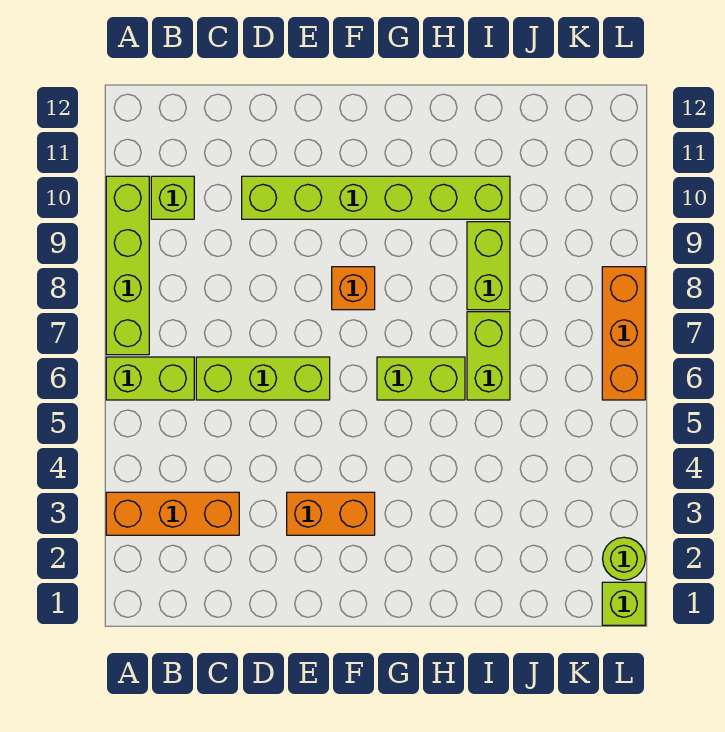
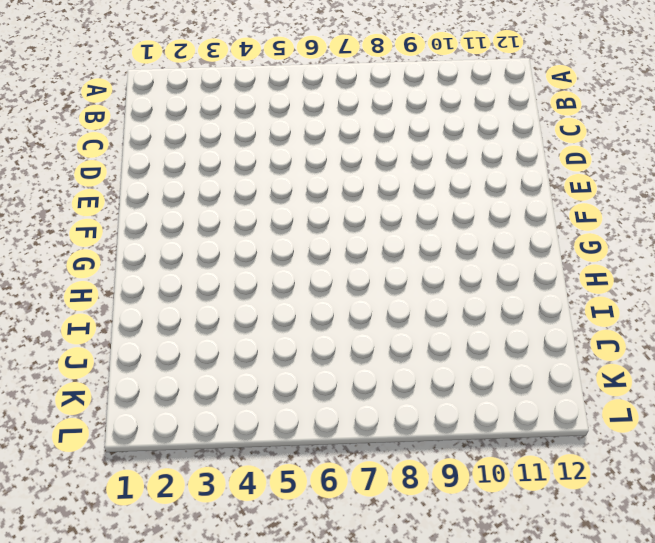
none -> orange 1x3 brick [106,492,239,535]
none -> lime 1x2 brick [106,357,194,400]
none -> lime 1x4 brick [106,176,149,355]

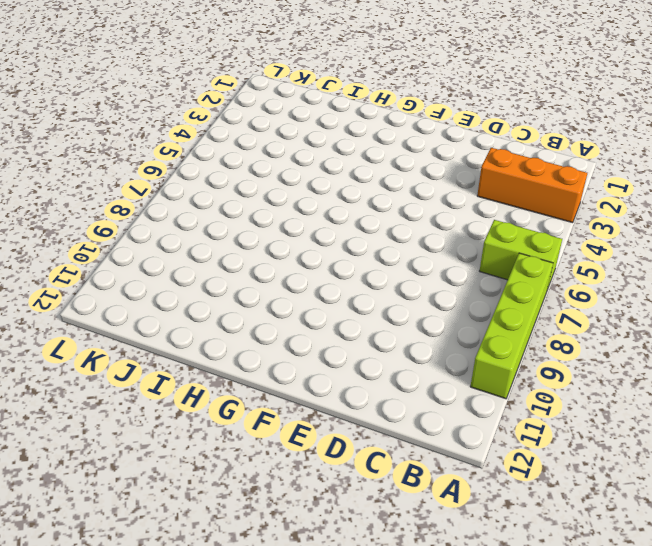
none -> lime 1x1 brick [151,176,194,219]
none -> lime 1x3 brick [196,357,330,400]
none -> lime 1x6 brick [242,176,510,219]

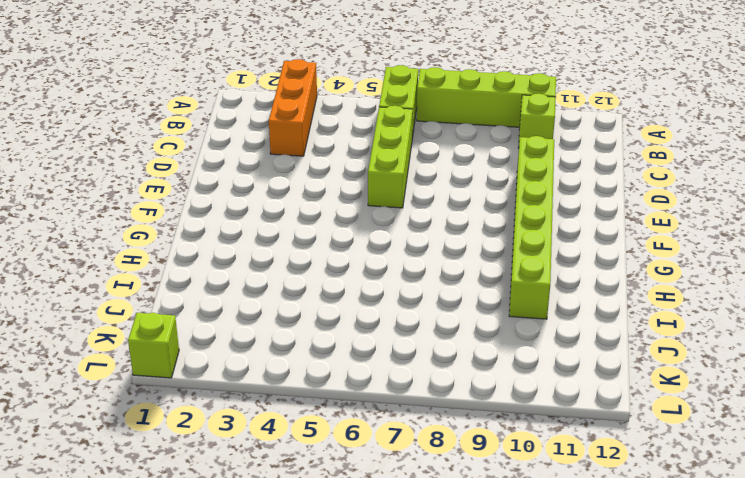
none -> orange 1x2 brick [287,492,375,535]
none -> orange 1x1 brick [332,267,375,310]
none -> lime 1x2 brick [377,357,465,400]

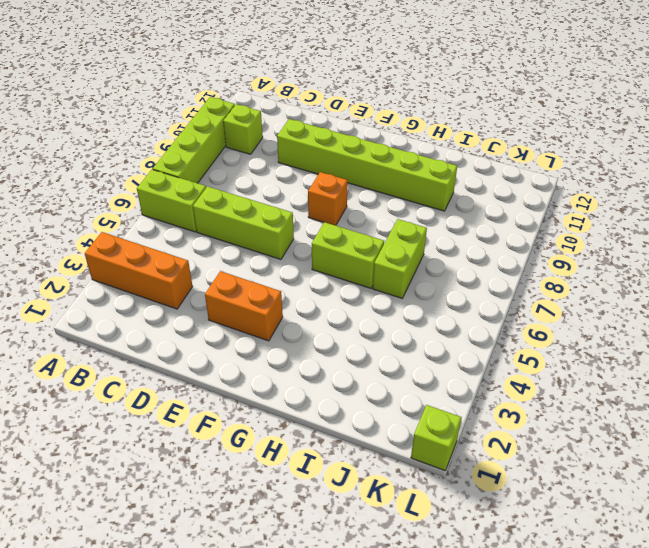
none -> lime 1x2 brick [467,222,510,310]
none -> lime 1x1 round brick [603,537,645,580]
none -> orange 1x3 brick [602,267,645,400]

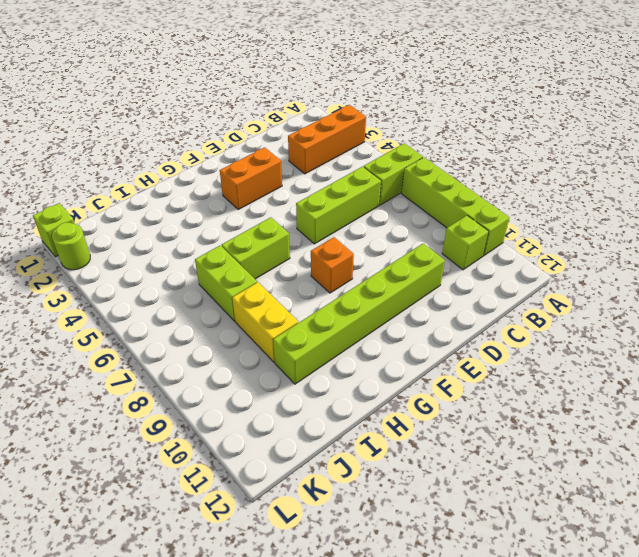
yellow 1x2 brick [232,282,298,362] -> lime 1x2 brick [467,222,510,310]
none -> orange 1x3 brick [602,267,645,400]

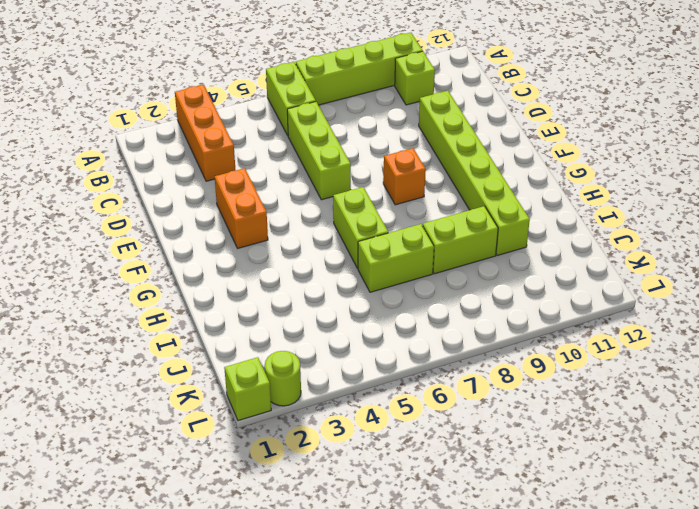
none -> orange 1x3 brick [602,267,645,400]

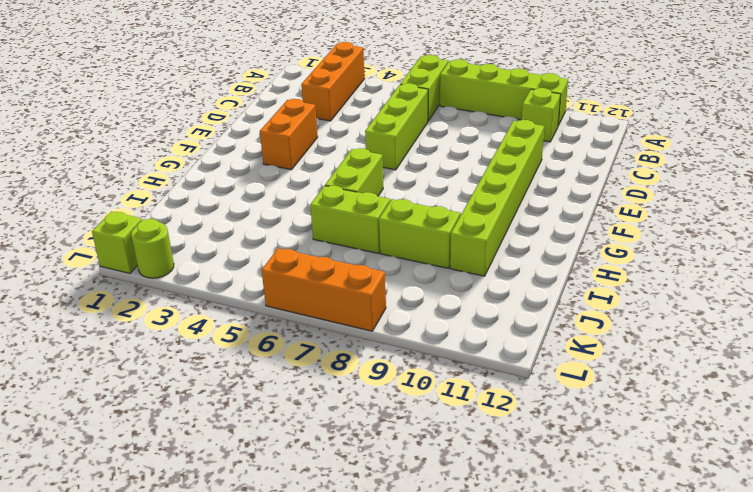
none -> orange 1x1 brick [332,267,375,310]

